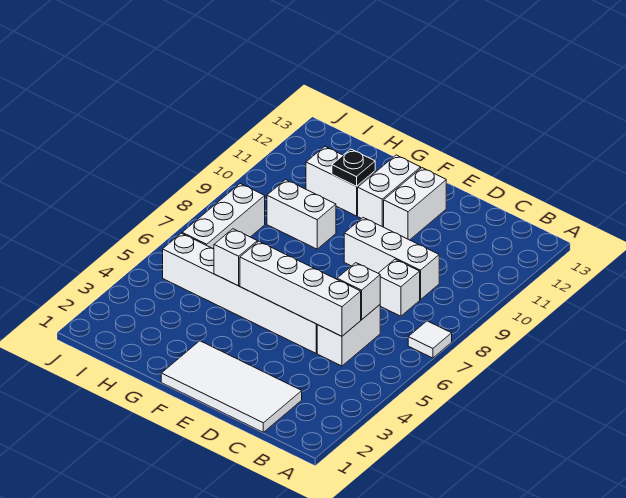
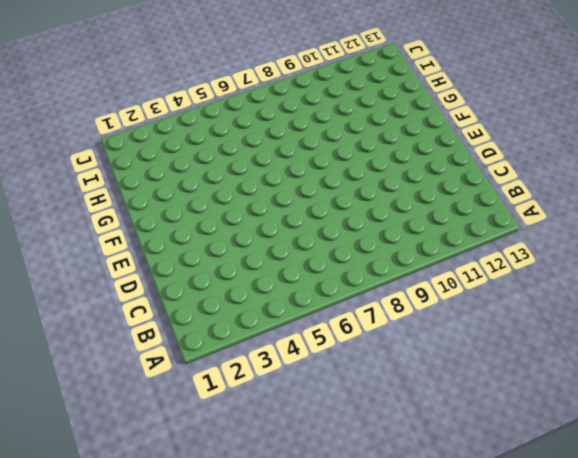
none -> white 1x1 tile [408,321,452,358]
none -> white 2x4 tile [161,341,302,432]
none -> white 1x2 brick [317,305,380,366]

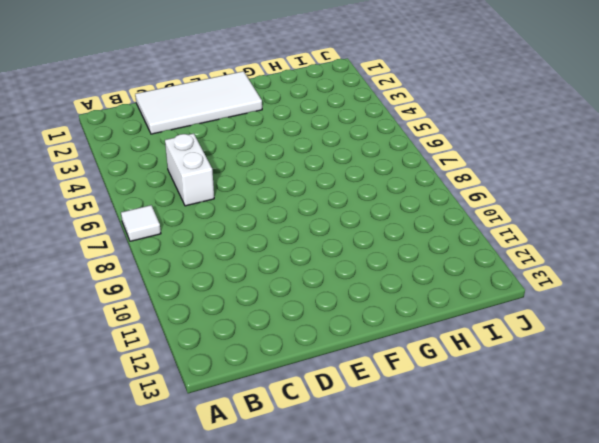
none -> white 1x1 brick [378,259,420,316]
none -> white 1x3 brick [344,218,439,300]
none -> white 1x6 brick [163,233,317,353]

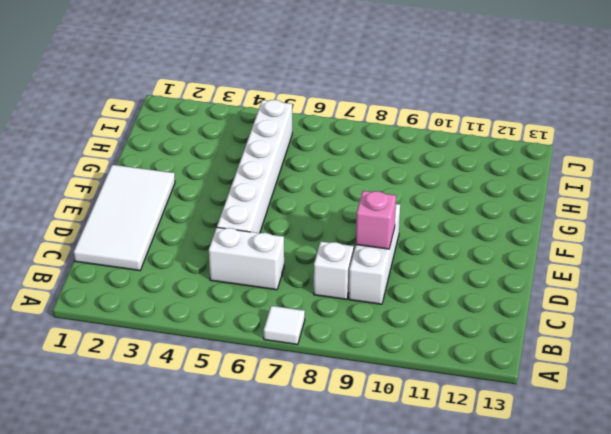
pink 1x1 brick [356,191,396,249] -> none
none -> white 1x2 brick [384,168,446,240]
none -> white 1x2 brick [358,155,421,227]
none -> white 1x2 brick [267,180,336,249]

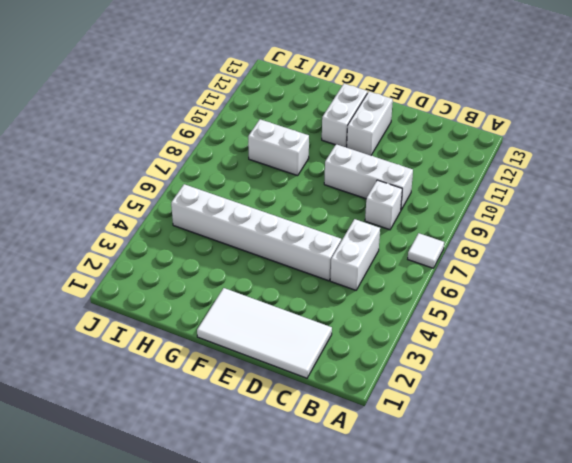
none -> white 1x2 brick [306,147,375,216]
none -> white 1x3 brick [182,184,265,249]
none -> white 1x4 brick [240,241,361,336]

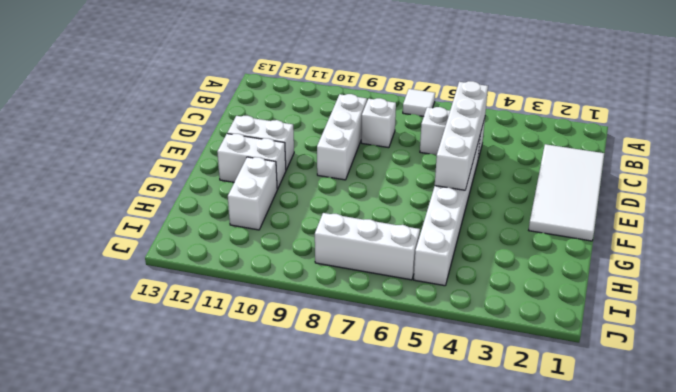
none -> white 1x2 brick [267,180,336,249]
none -> white 1x1 brick [337,263,380,320]
none -> white 1x1 brick [214,229,257,286]

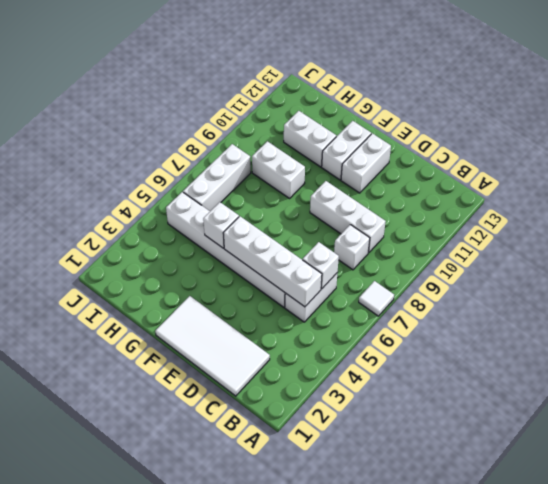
none -> black 1x1 plate [332,149,375,186]

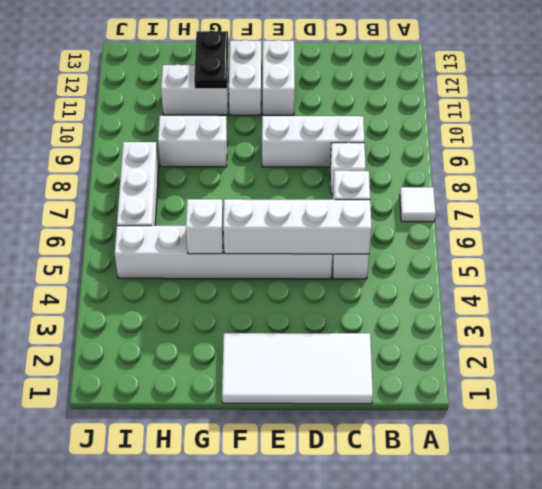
black 1x2 plate [194,31,228,89] -> black 1x1 plate [332,149,375,186]

